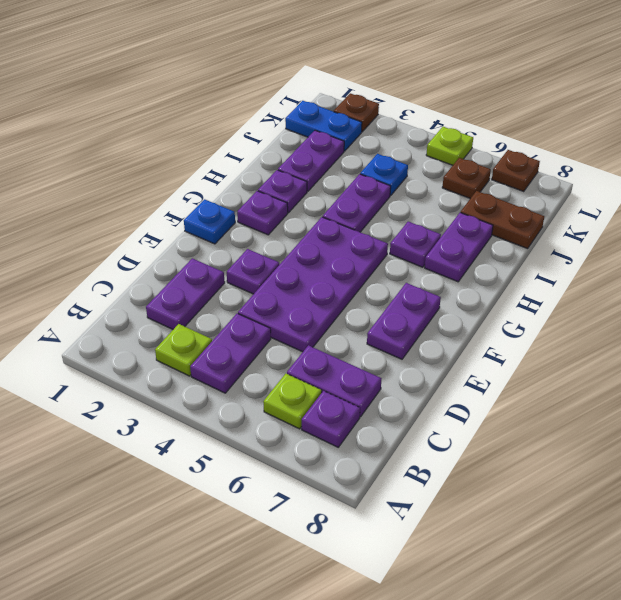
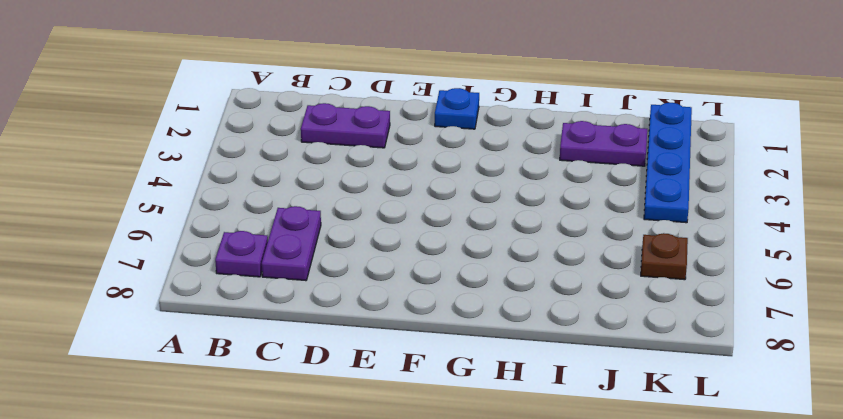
blue 1x4 plate [644,103,692,223] -> blue 1x2 plate [285,101,362,151]
none -> lime 1x1 plate [155,324,212,376]
none -> purple 1x2 plate [190,313,271,393]
none -> lime 1x1 plate [263,374,322,429]

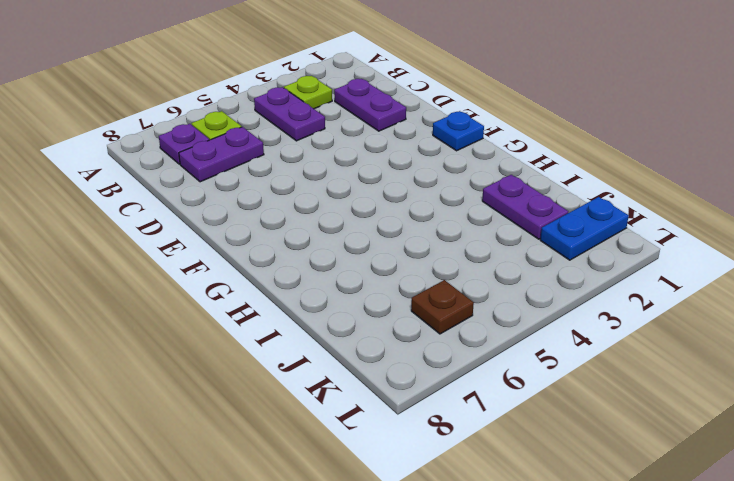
none -> purple 2x4 plate [238,217,388,352]
none -> purple 1x1 plate [227,249,279,294]
none -> purple 1x2 plate [367,283,441,359]

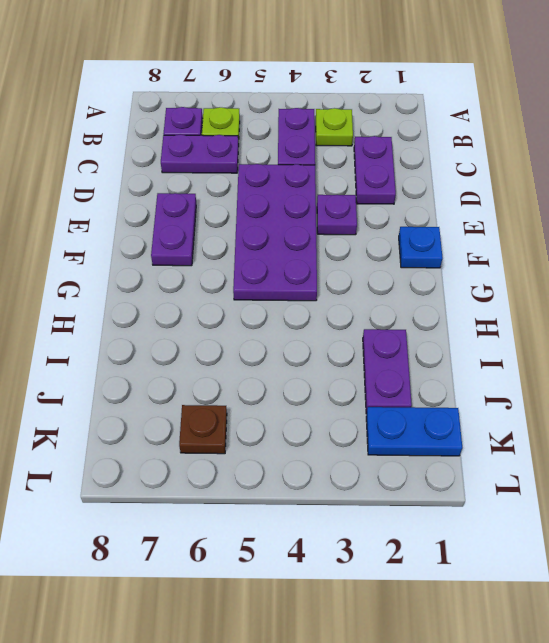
none -> purple 1x1 plate [237,191,288,235]
none -> purple 1x1 plate [258,170,307,213]
none -> purple 1x2 plate [323,174,391,232]

